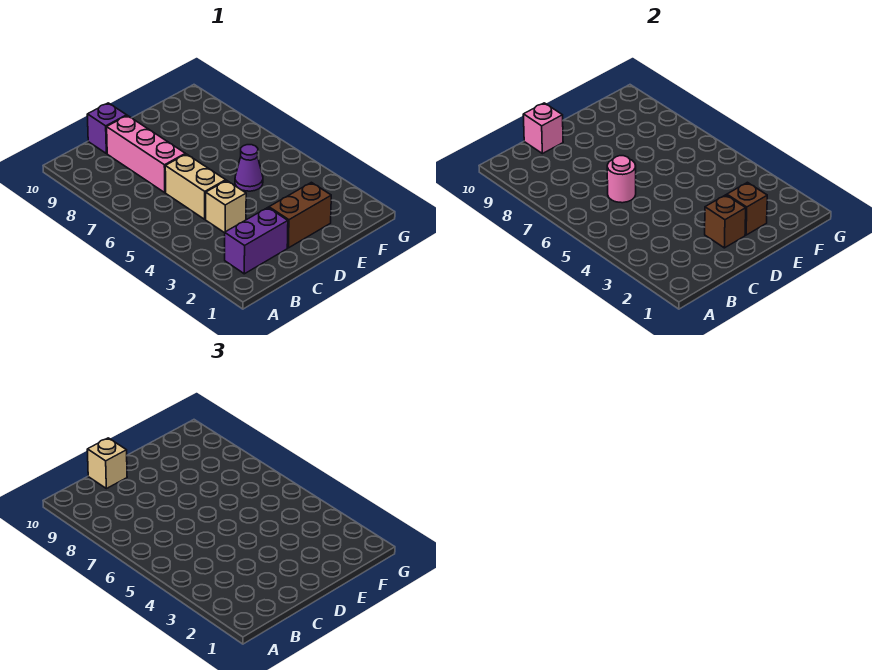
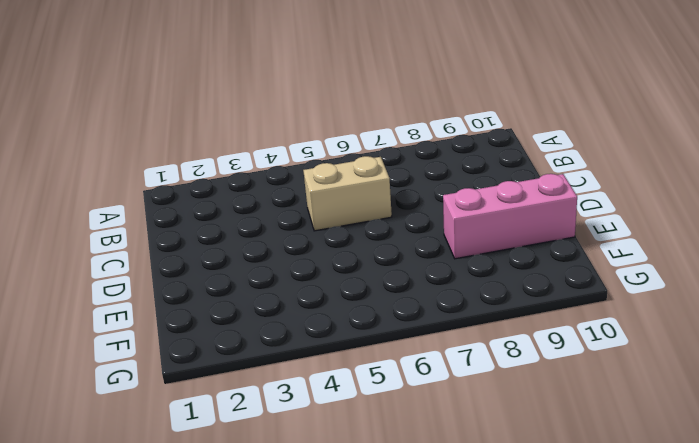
pink 1x3 brick [443,174,577,259] -> pink 1x3 brick moved to [107,116,185,193]
none -> purple 1x2 brick [225,208,288,274]
none -> tan 1x1 brick [206,180,246,233]
none -> purple 1x1 brick [87,103,127,154]

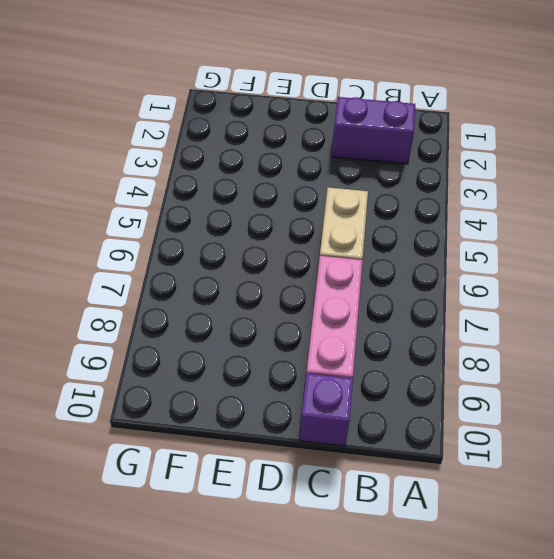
none -> tan 1x1 brick [206,180,246,233]
none -> brown 1x2 brick [269,182,331,248]
none -> purple 1x1 cone [235,145,263,191]

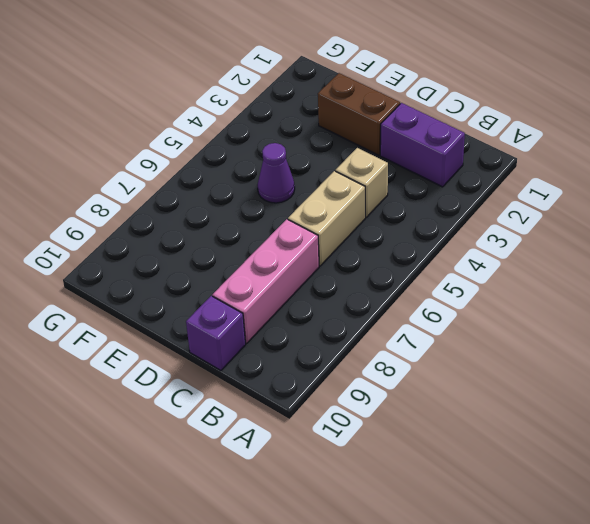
none -> pink 1x1 round brick [607,156,636,203]
none -> pink 1x1 brick [523,103,563,154]
none -> brown 1x1 brick [705,195,746,248]

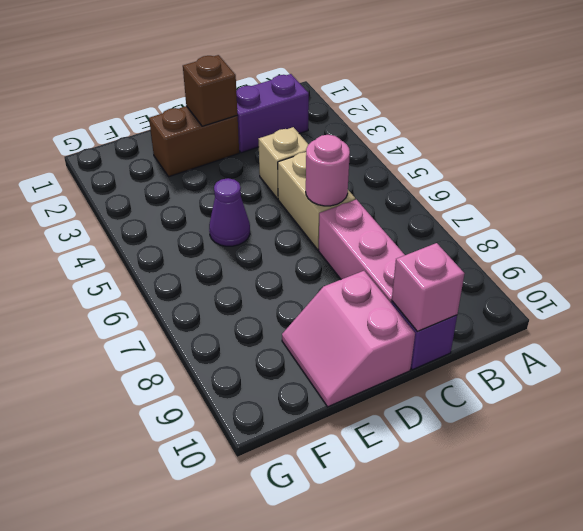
pink 2x2 slope [282,271,415,407] -> none
none -> brown 1x1 brick [727,182,767,235]
none -> tan 1x1 brick [87,438,127,489]

